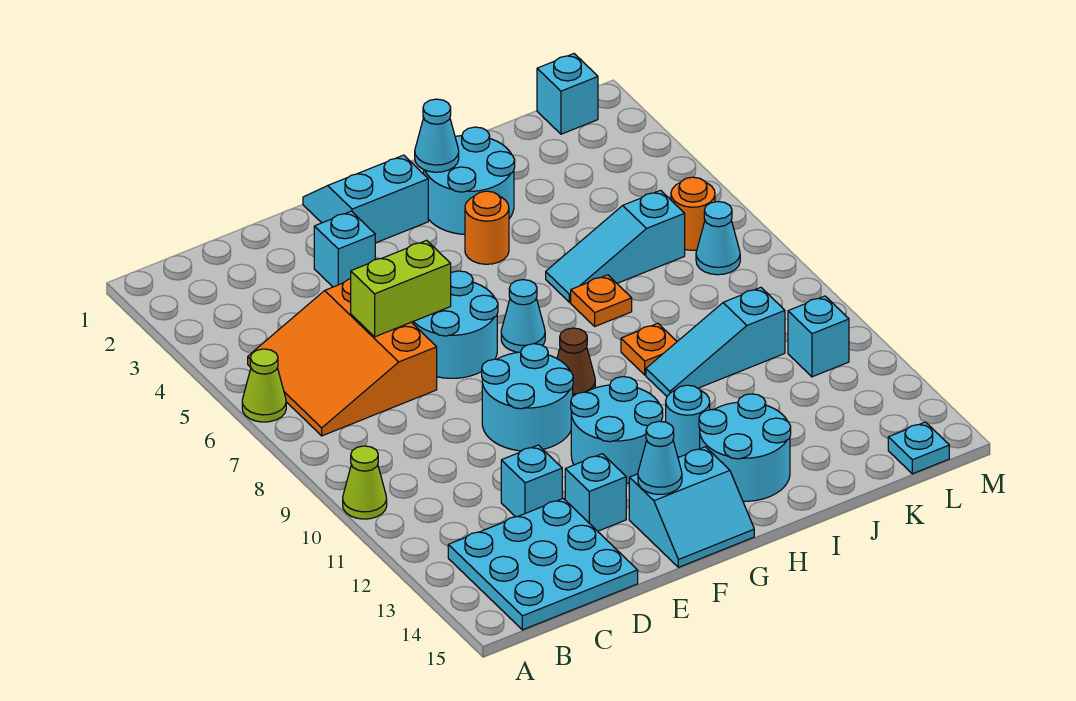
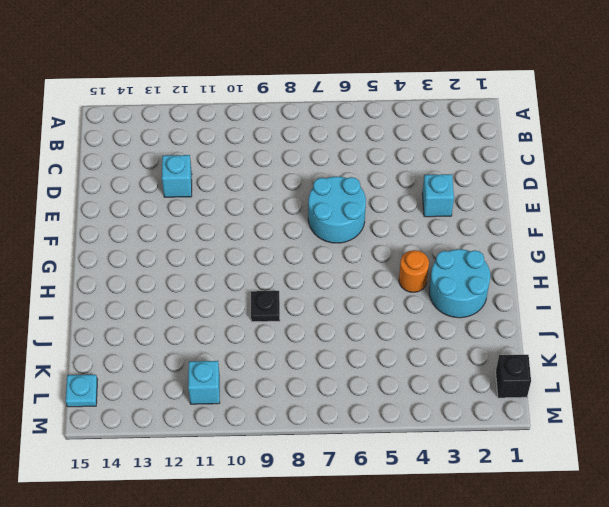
black 1x1 plate [251,291,280,322] -> orange 1x1 plate [621,323,677,375]
black 1x1 brick [496,355,531,398] -> cyan 1x1 brick [537,54,598,134]
none -> lime 1x1 cone [242,349,286,422]
none -> lime 1x1 cone [343,446,387,519]
none -> orange 3x3 slope [248,279,437,436]
none -> cyan 3x3 plate [448,498,638,630]

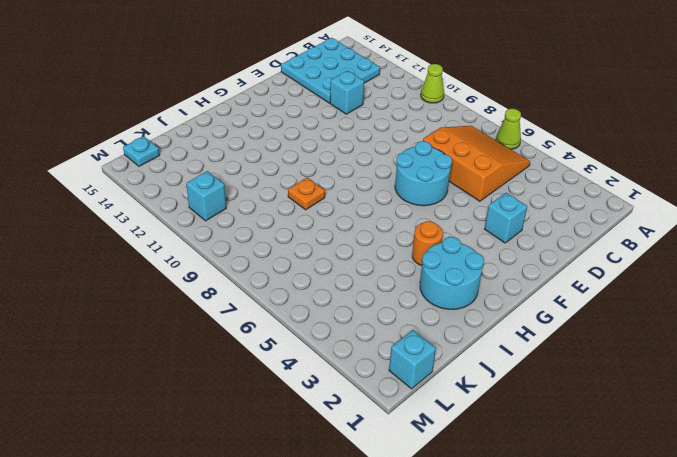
none -> cyan 2x2 round brick [482,344,573,451]
none -> cyan 1x1 brick [565,454,626,531]
none -> cyan 2x2 slope [303,155,428,243]
none -> cyan 2x2 round brick [571,377,663,483]

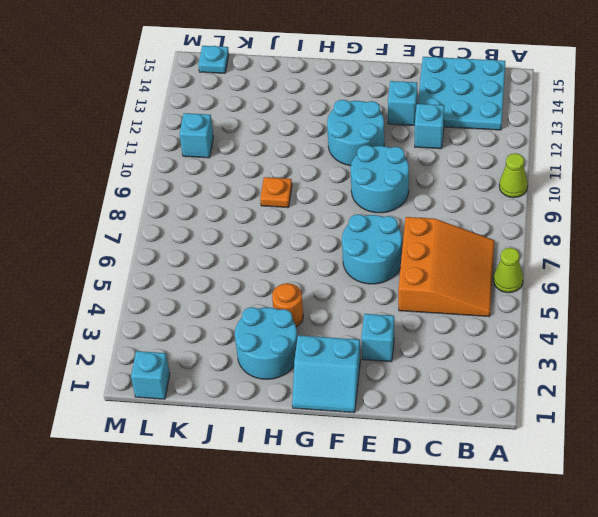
none -> cyan 2x2 slope [629,447,754,567]
none -> cyan 1x1 cone [501,280,545,352]
none -> brown 1x1 cone [557,328,595,396]
none -> cyan 1x1 round brick [666,385,710,457]

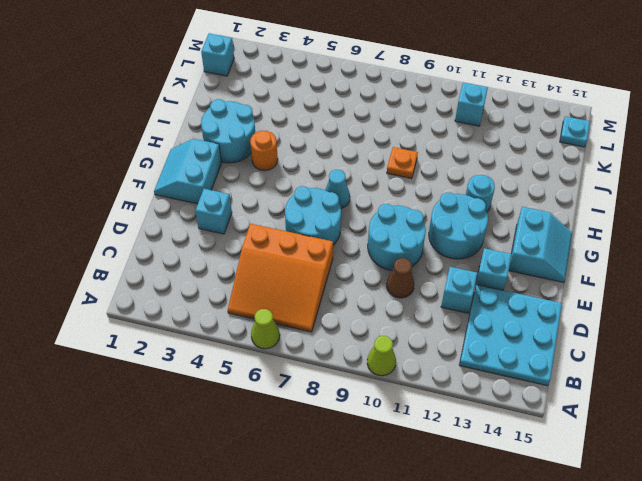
brown 1x1 cone [387,258,414,298] -> brown 1x1 cone moved to [557,328,595,396]
none -> cyan 2x2 round brick [699,394,791,501]
none -> cyan 1x3 slope [546,190,685,302]
none -> orange 1x1 plate [571,275,632,326]
none -> cyan 1x3 slope [646,287,785,396]

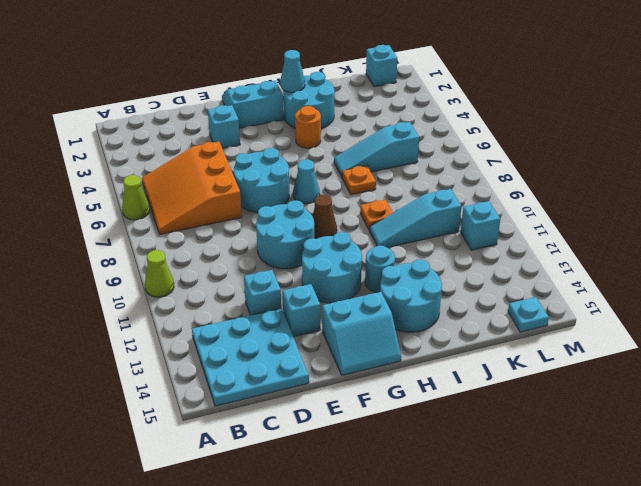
none -> orange 1x1 round brick [671,177,715,250]
none -> cyan 1x1 cone [696,202,740,275]
none -> lime 1x2 brick [351,240,451,337]
none -> cyan 1x1 cone [638,421,682,495]

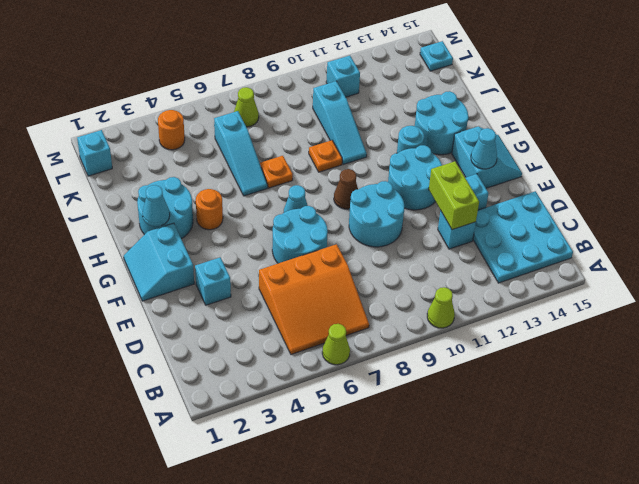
lime 1x2 brick [429,161,479,230] -> lime 1x2 brick moved to [351,240,451,337]
orange 1x1 round brick [158,110,185,150] -> orange 1x1 round brick moved to [671,177,715,250]
lime 1x1 cone [234,87,259,127] -> cyan 1x1 cone [696,202,740,275]

